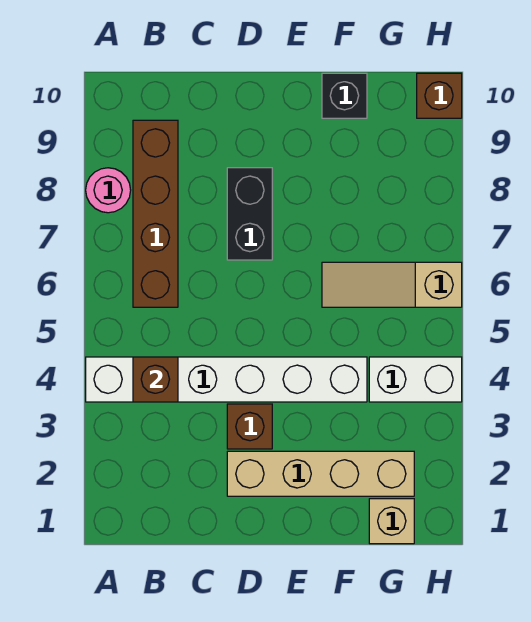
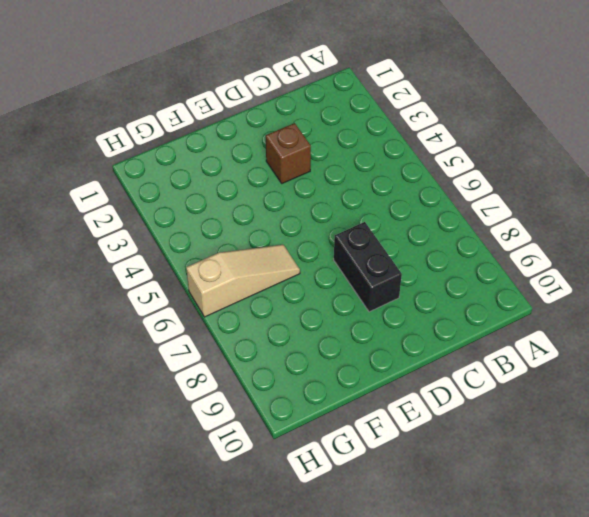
none -> white 1x6 brick [86,357,367,402]
none -> pink 1x1 round brick [86,168,131,213]
none -> brown 1x4 brick [133,120,178,307]

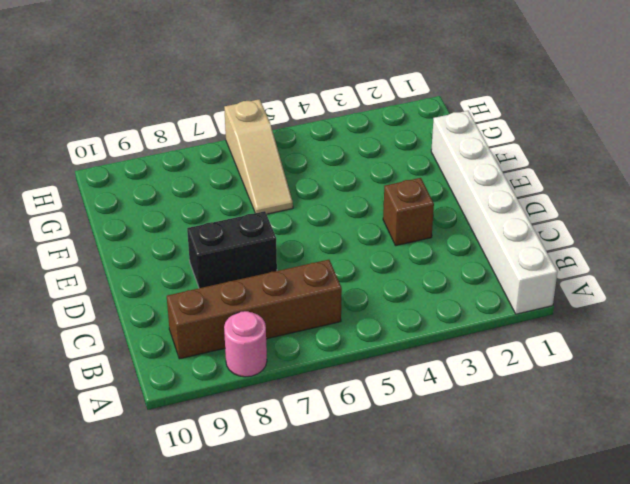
white 1x6 brick [431,111,557,314] -> white 1x6 brick moved to [86,357,367,402]
none -> tan 1x4 brick [227,451,414,496]
none -> black 1x1 brick [322,73,367,118]
none -> tan 1x1 brick [369,499,414,544]

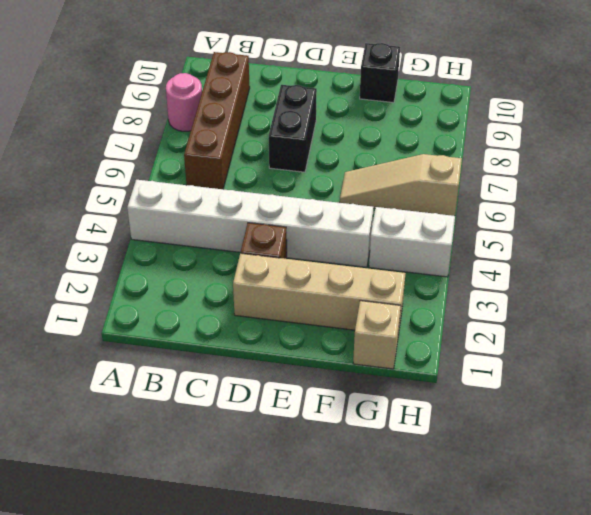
none -> brown 1x1 brick [417,73,462,118]
none -> brown 1x1 brick [133,357,178,402]

